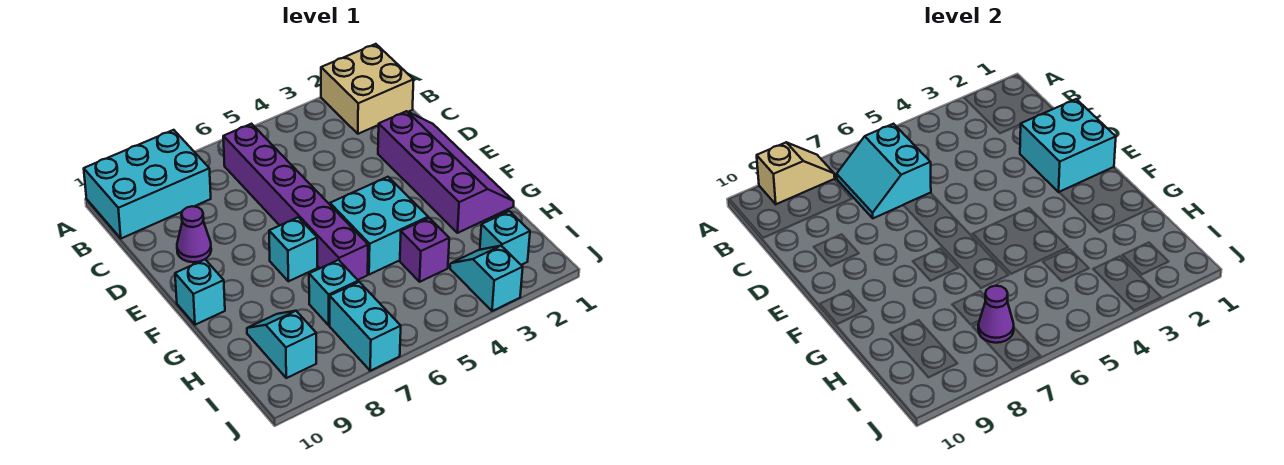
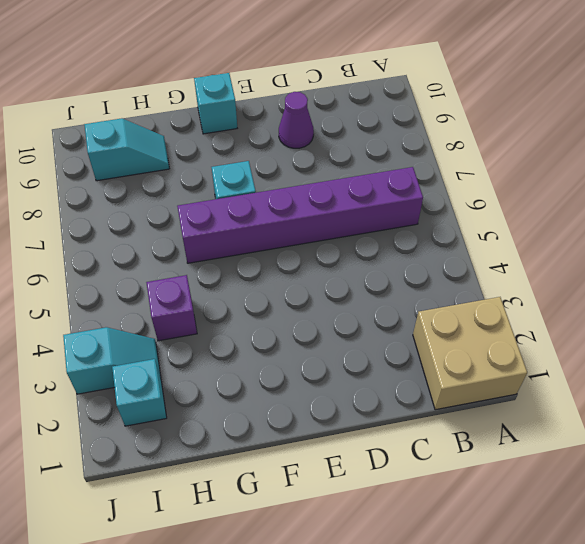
none -> cyan 2x3 brick [84,130,211,238]
none -> purple 2x4 slope [378,111,514,233]
none -> cyan 2x2 brick [330,177,428,275]

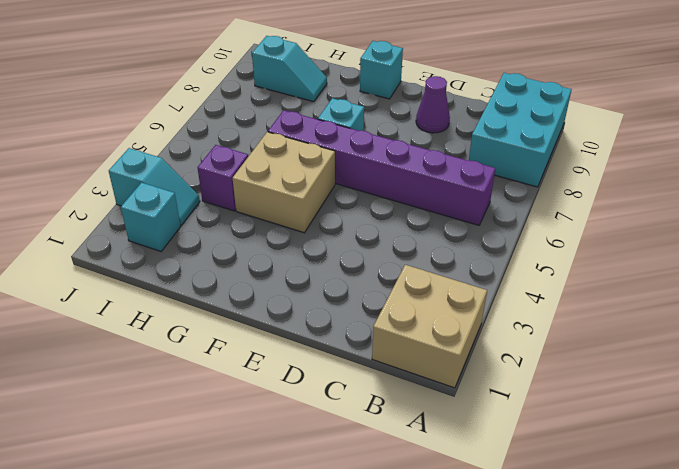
tan 2x2 brick [233,132,335,233] -> cyan 2x2 brick [330,177,428,275]
none -> purple 2x4 slope [378,111,514,233]
none -> cyan 1x1 brick [309,260,358,325]
none -> cyan 1x2 brick [330,282,401,371]

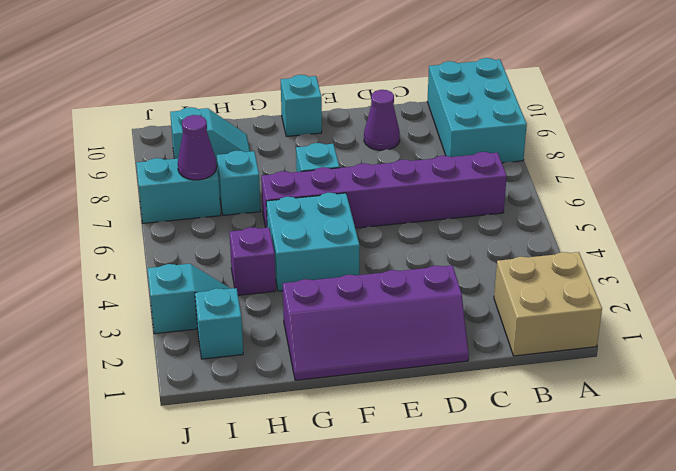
none -> tan 1x2 slope [757,142,835,204]
none -> cyan 2x2 slope [837,124,931,218]
none -> cyan 2x2 brick [1020,99,1116,192]

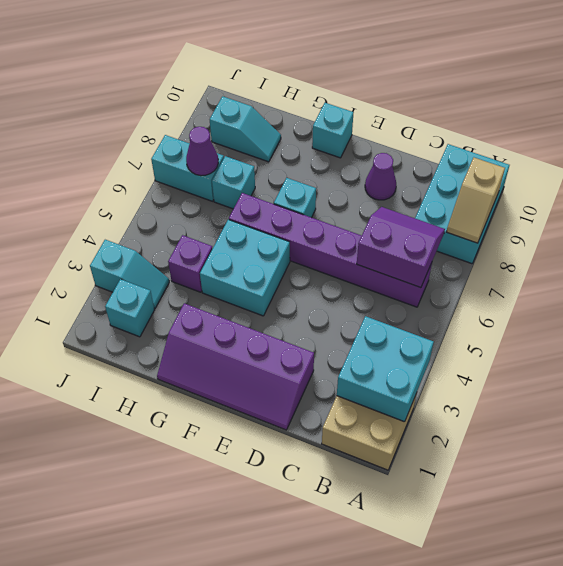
cyan 2x2 brick [337,316,434,422] -> cyan 2x2 brick moved to [1020,99,1116,192]
purple 2x2 slope [357,207,445,288] -> cyan 2x2 slope [837,124,931,218]

